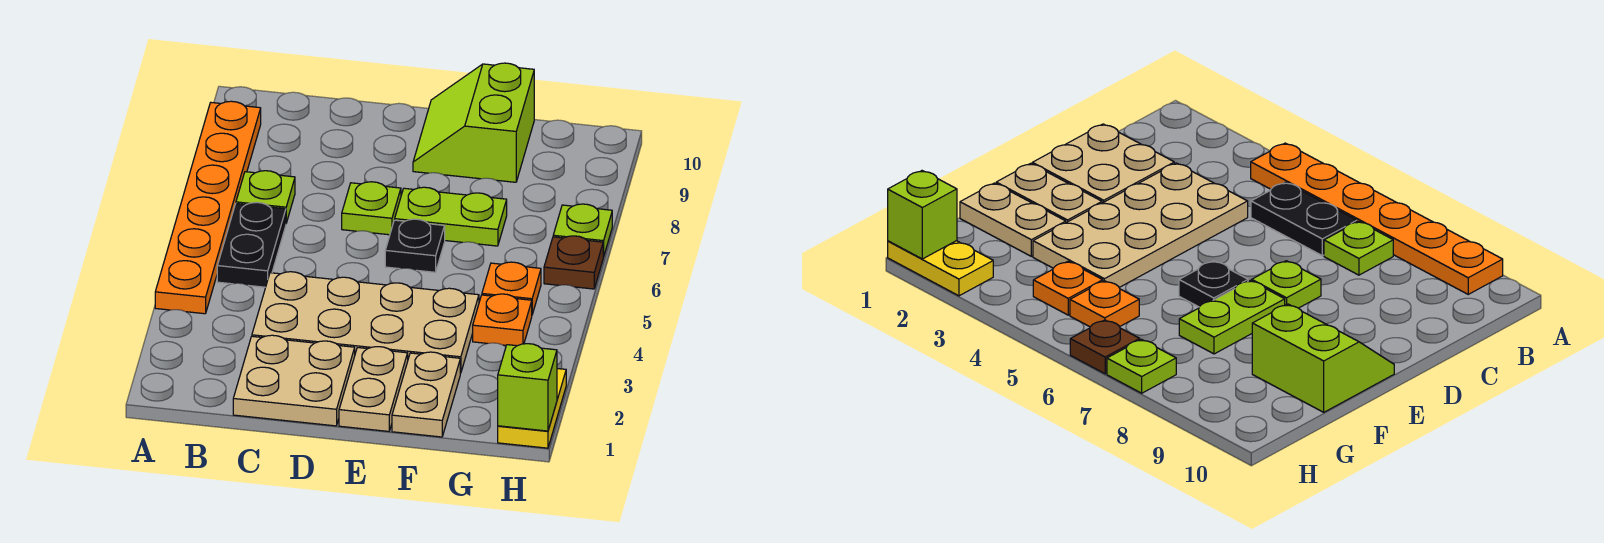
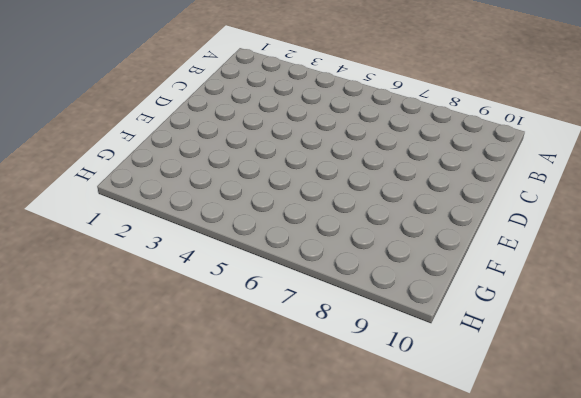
none -> orange 1x6 plate [155,101,261,314]
none -> black 1x2 plate [217,202,286,287]
none -> lime 1x1 plate [236,171,295,223]

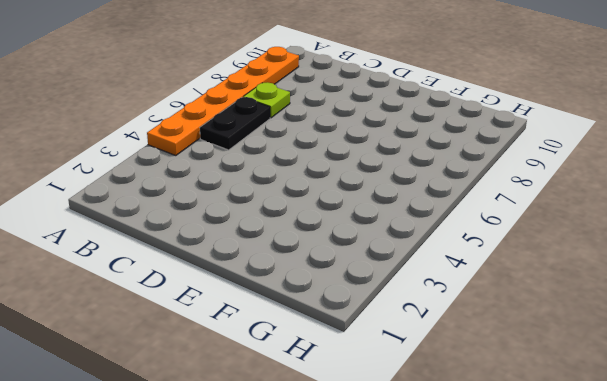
none -> tan 2x2 plate [233,335,355,426]
none -> tan 2x4 plate [252,272,479,373]
none -> lime 1x1 plate [342,182,401,235]

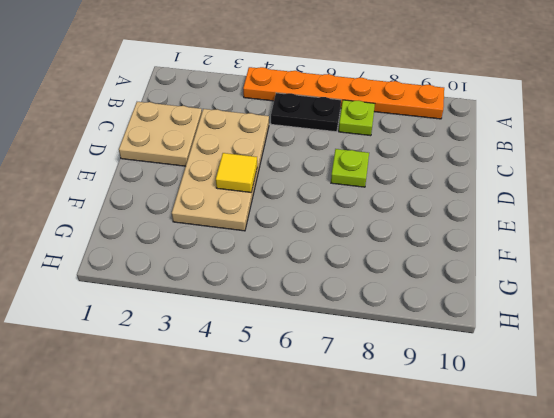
yellow 1x1 tile [216,153,257,192] -> none
none -> tan 1x2 plate [339,347,408,431]
none -> black 1x1 plate [385,219,445,272]
none -> lime 1x2 plate [395,187,507,246]

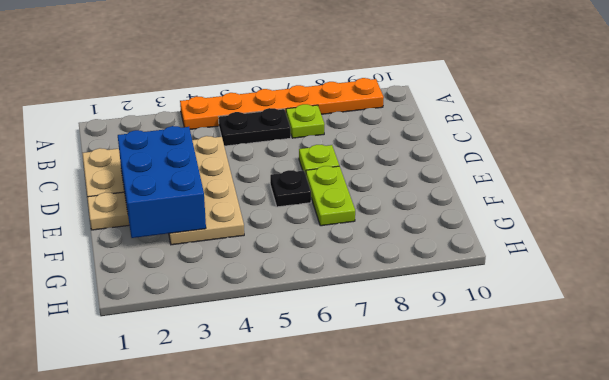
blue 2x3 brick [118,126,206,238] -> none
none -> lime 2x2 slope [413,63,534,182]
none -> tan 1x2 plate [392,352,460,437]
none -> orange 1x1 plate [473,294,532,346]

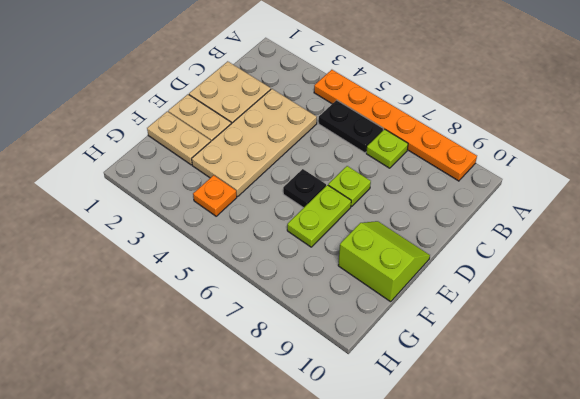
none -> orange 1x1 plate [482,262,541,314]
none -> yellow 1x2 plate [498,369,566,448]
none -> brown 1x1 plate [544,236,603,289]

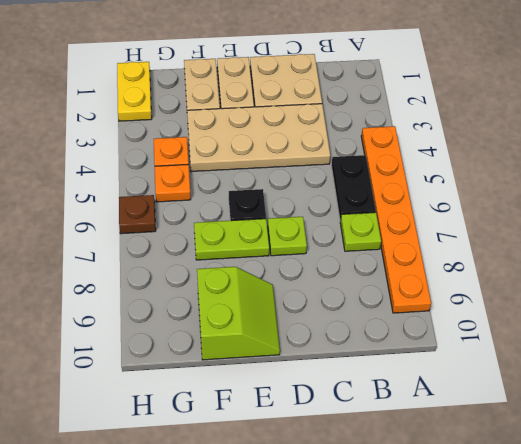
none -> lime 1x1 plate [553,204,612,257]
none -> lime 1x1 brick [498,344,557,431]

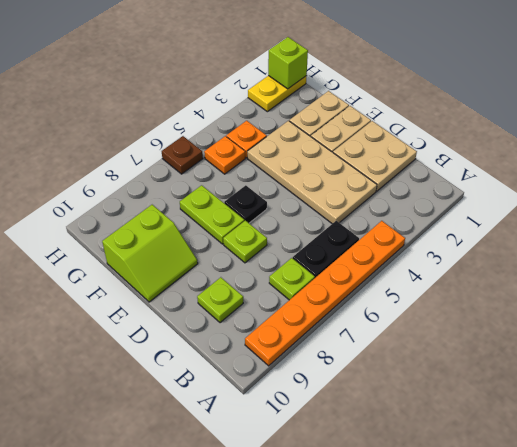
lime 1x1 plate [197,277,243,323] -> lime 1x1 plate moved to [553,204,612,257]

